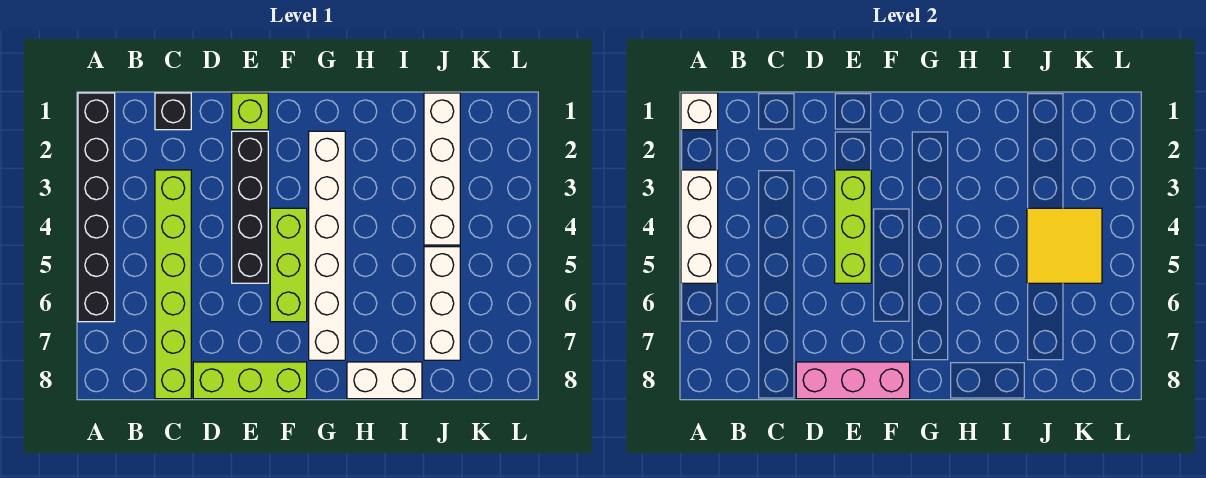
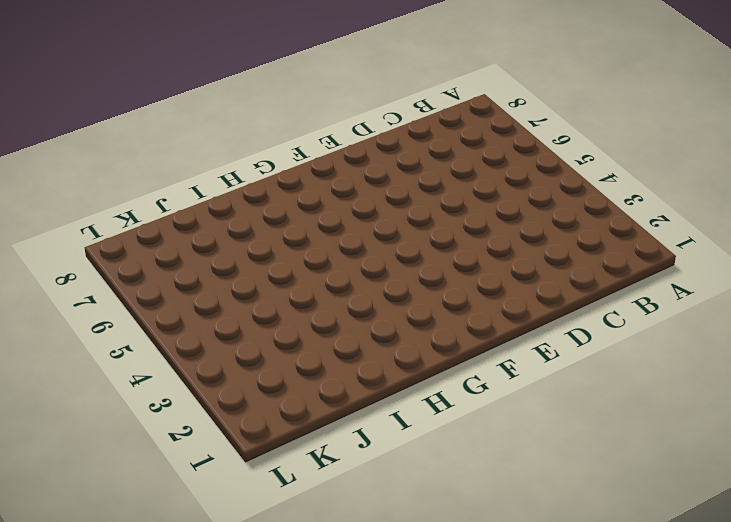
none -> black 1x6 brick [78,93,115,322]
none -> black 1x1 brick [155,93,191,130]
none -> lime 1x6 brick [155,170,191,399]

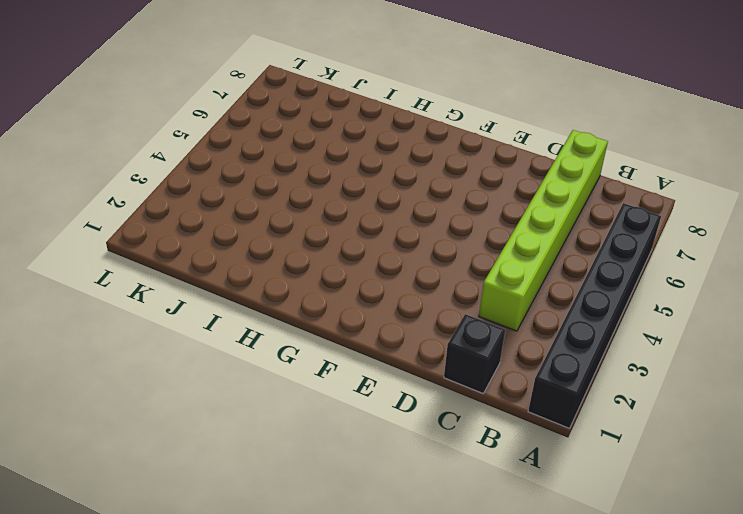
none -> lime 1x3 brick [193,362,307,399]
none -> lime 1x1 brick [232,93,268,130]
none -> black 1x4 brick [232,131,268,283]

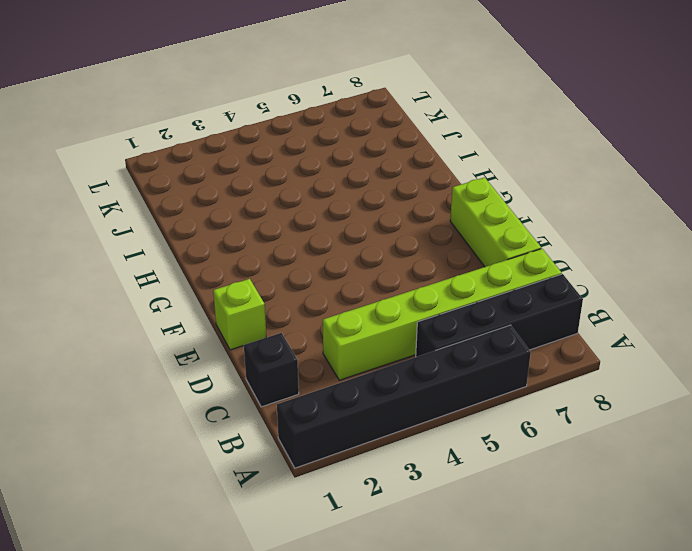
black 1x4 brick [416,274,583,357] -> black 1x4 brick moved to [232,131,268,283]
none -> lime 1x3 brick [270,208,307,322]
none -> white 1x6 brick [309,131,345,360]
none -> white 1x2 brick [347,362,422,399]

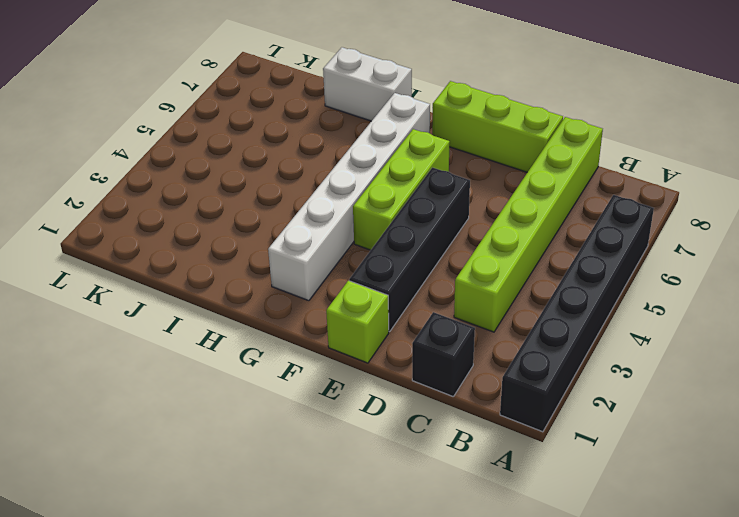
none -> white 1x4 brick [424,93,460,245]
none -> white 1x3 brick [424,247,460,360]
none -> white 1x1 brick [681,93,718,130]

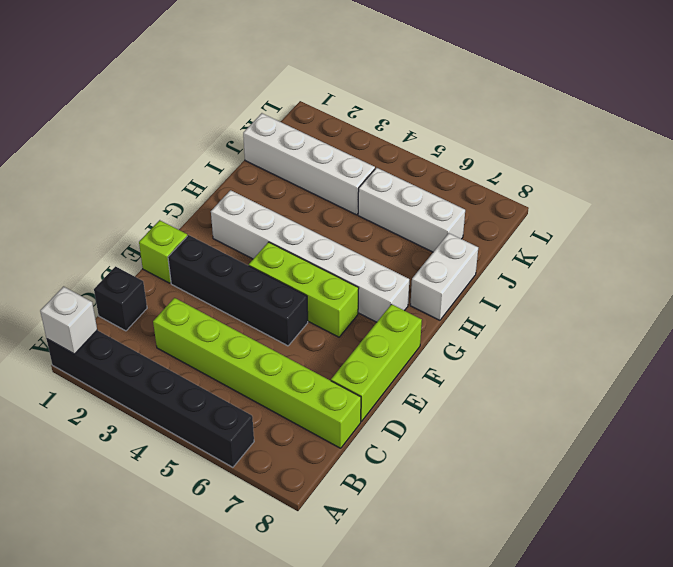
none -> white 1x3 brick [681,170,718,283]
none -> pink 1x3 brick [796,362,910,399]
none -> lime 1x3 brick [835,170,871,283]

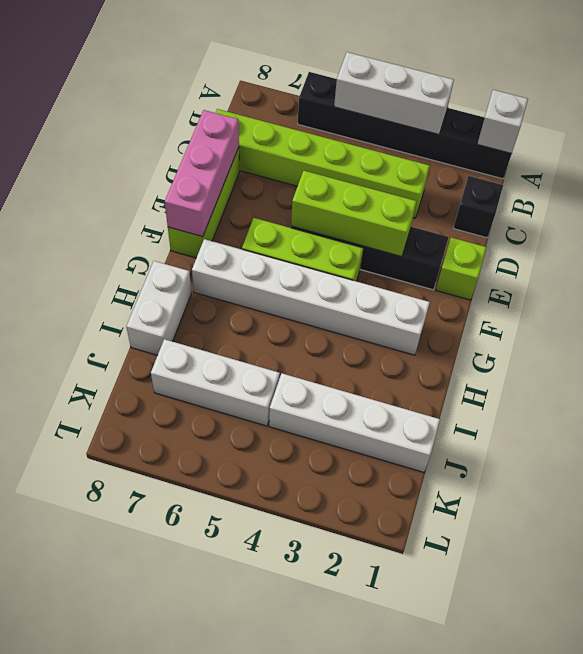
none -> yellow 2x2 tile [1027,208,1102,283]

